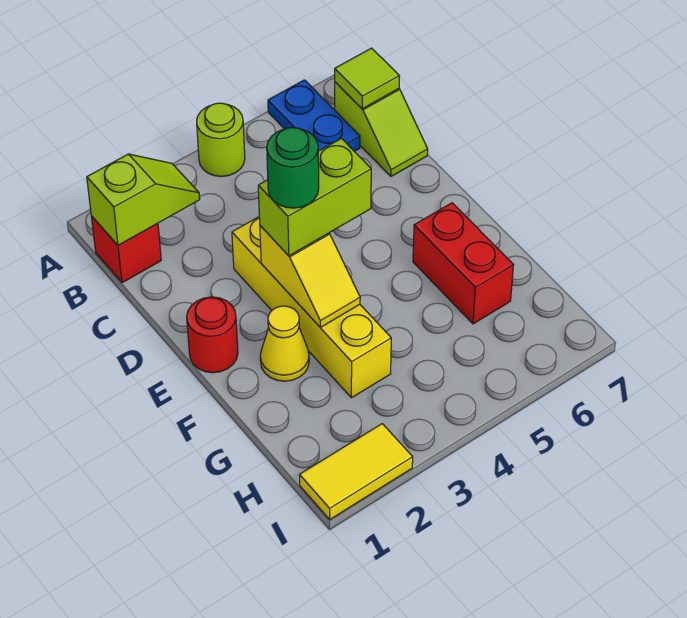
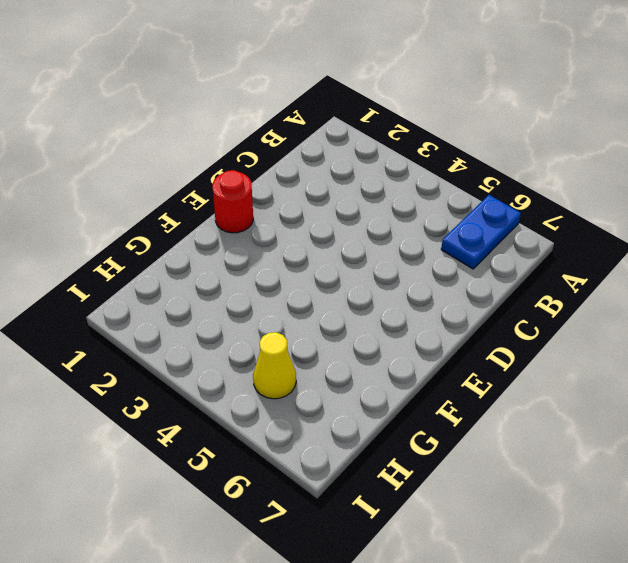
yellow 1x1 cone [253,332,296,399] -> yellow 1x1 cone moved to [260,306,309,381]
none -> lime 1x1 round brick [197,103,245,176]
none -> red 1x1 brick [91,216,161,283]
none -> lime 1x2 slope [335,82,428,176]

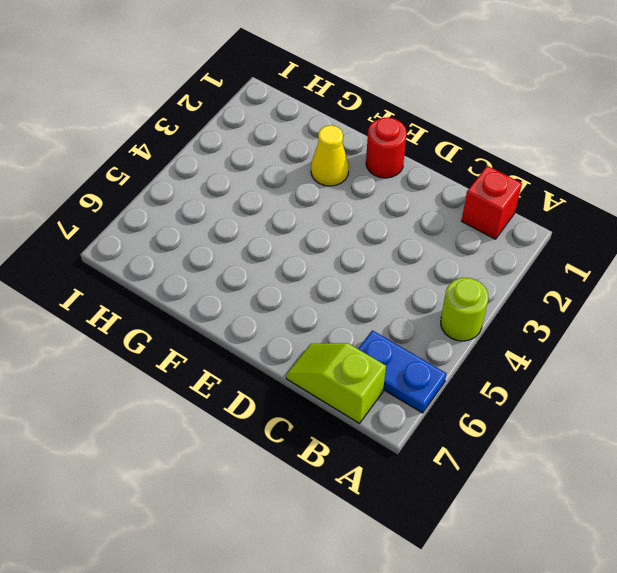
none -> yellow 1x4 brick [232,217,391,398]
none -> red 1x2 brick [413,203,514,324]
none -> yellow 1x2 tile [300,424,413,519]

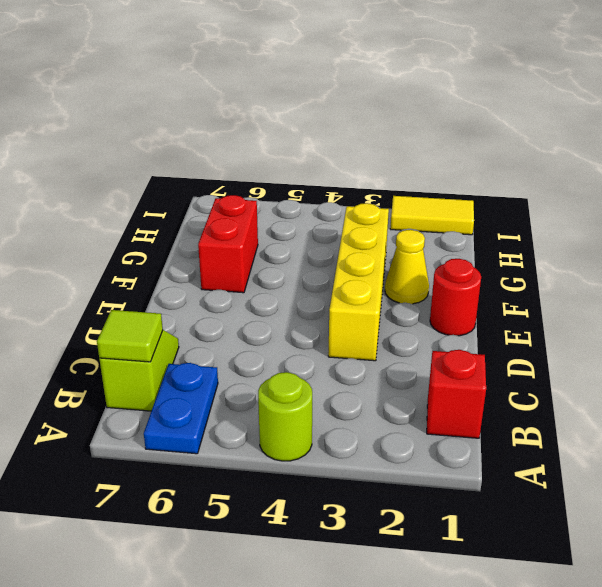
none -> lime 1x2 slope [87,154,200,245]
none -> yellow 1x2 slope [260,226,360,327]
none -> lime 1x2 brick [258,138,371,256]

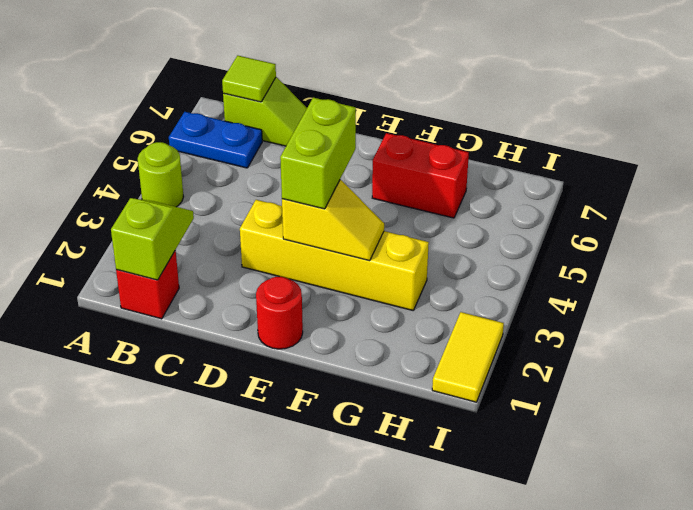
none -> yellow 1x1 cone [260,306,309,381]
none -> green 1x1 round brick [267,128,319,208]

